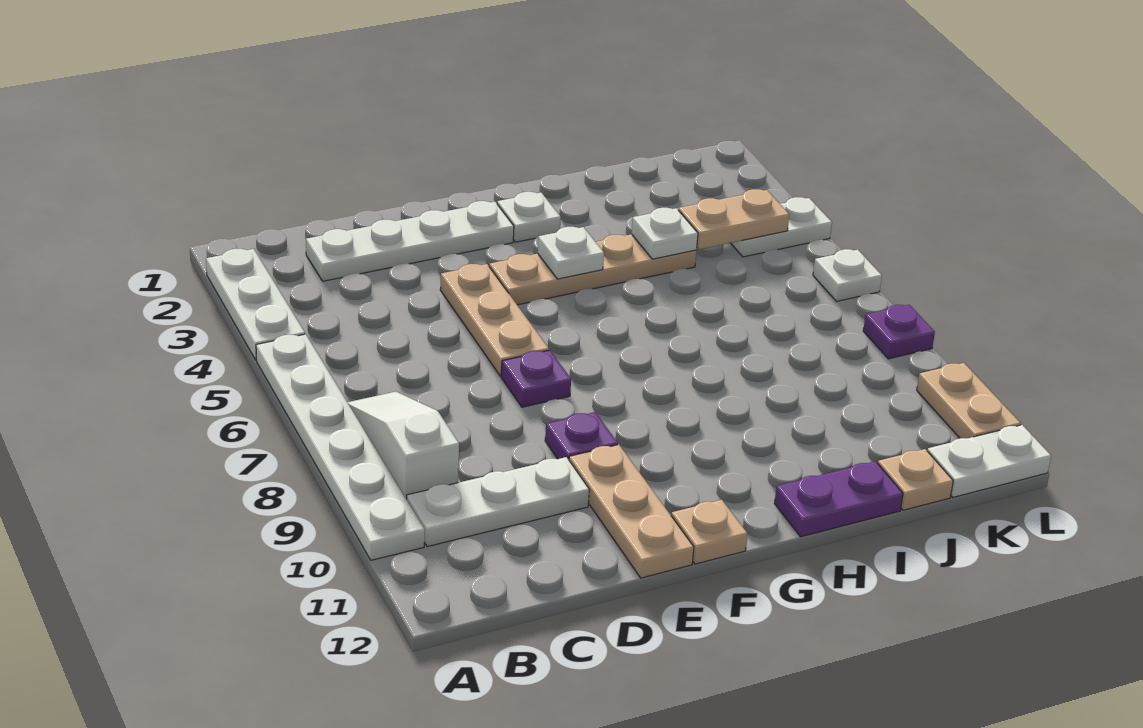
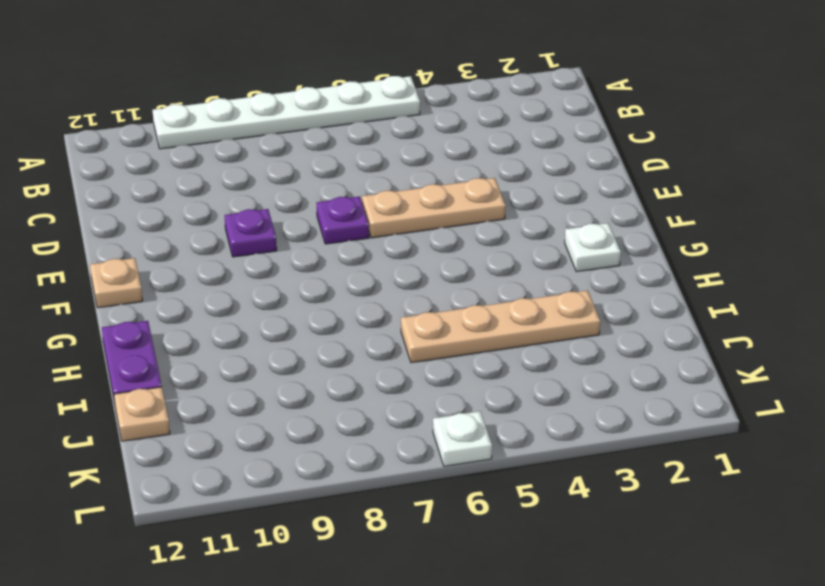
tan 1x4 plate [401,291,600,363] -> tan 1x4 plate turned to [489,234,696,305]
none -> white 1x3 plate [206,248,305,360]
none -> white 1x3 slope [347,392,459,499]
none -> white 1x3 plate [407,457,589,547]

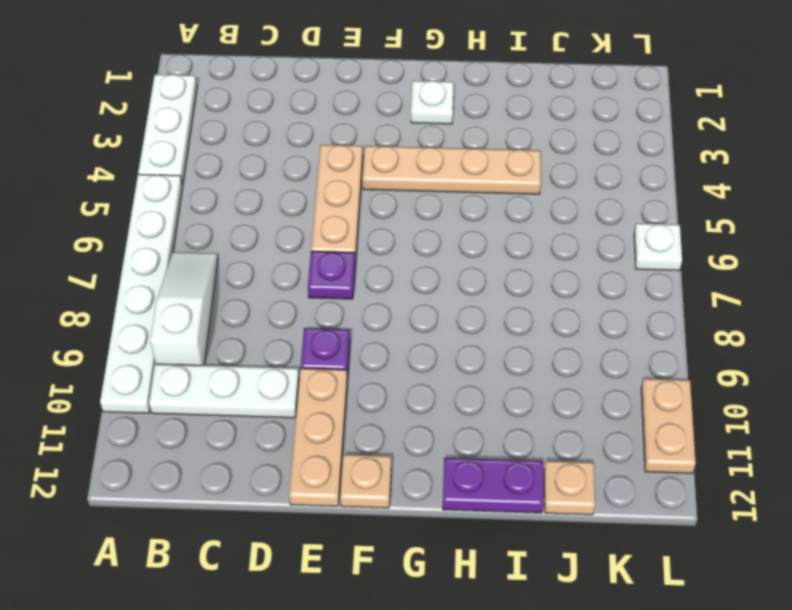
none -> white 1x4 plate [306,201,514,281]
none -> white 1x2 plate [731,197,832,257]
none -> white 1x2 plate [927,425,1051,497]

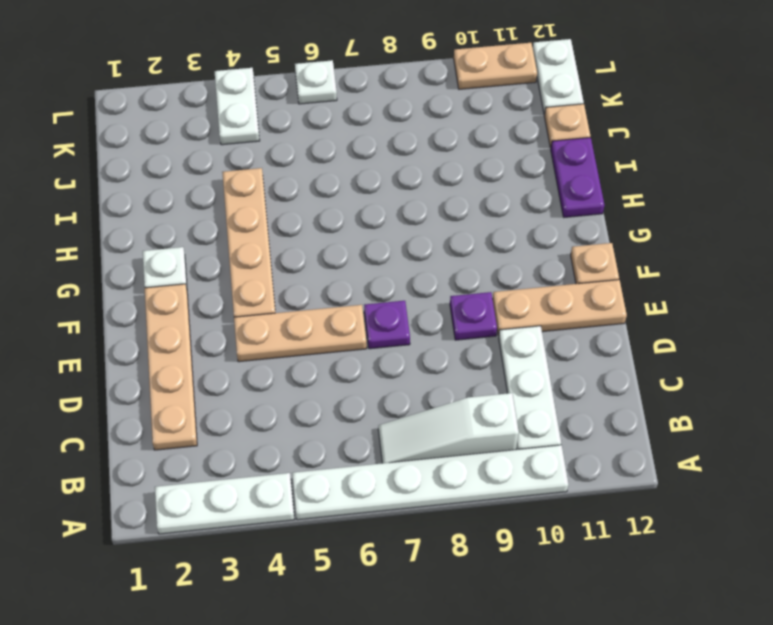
tan 1x4 plate [145,284,197,450] -> white 1x4 plate [306,201,514,281]
none -> purple 1x1 plate [863,305,935,359]
none -> white 1x1 plate [538,227,604,279]
none -> white 1x1 plate [631,208,698,259]

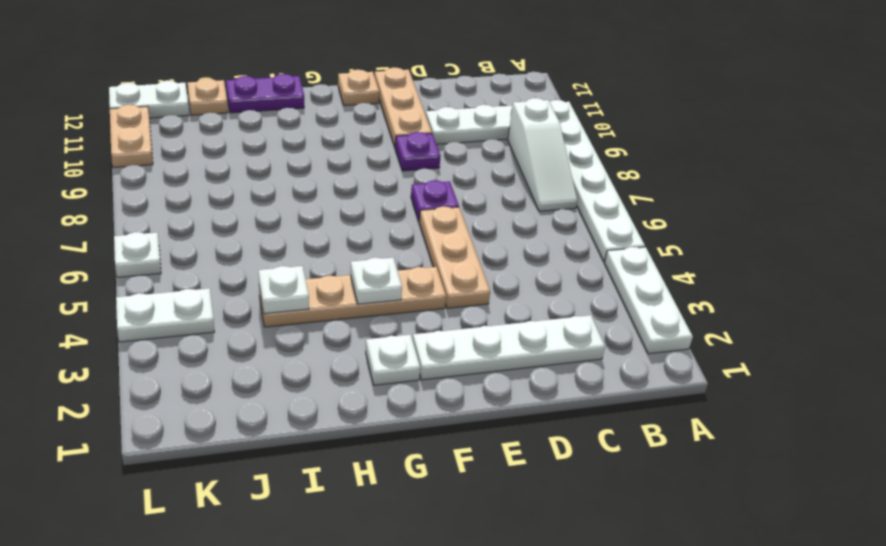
none -> purple 1x1 plate [863,305,935,359]
none -> tan 1x2 plate [679,189,789,249]

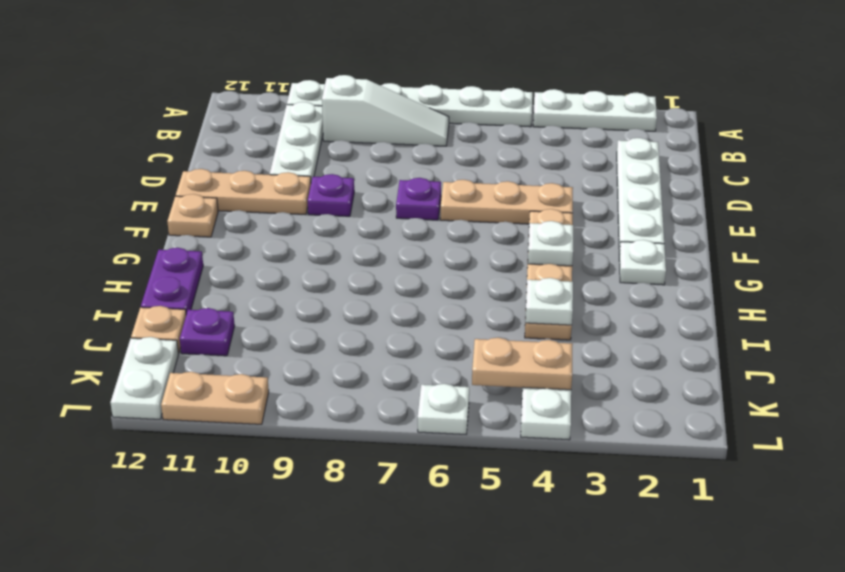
purple 1x1 plate [180,308,235,356] -> purple 1x1 plate moved to [863,305,935,359]
tan 1x2 plate [472,338,573,390] -> tan 1x2 plate turned to [679,189,789,249]

